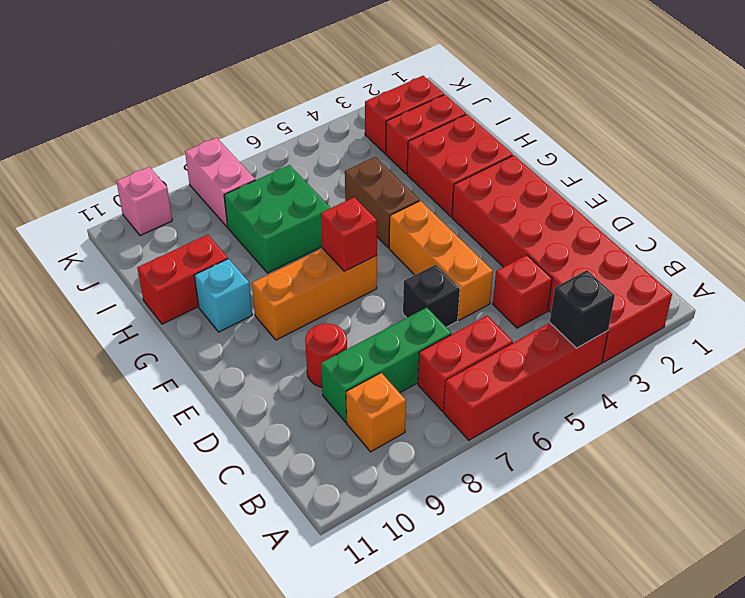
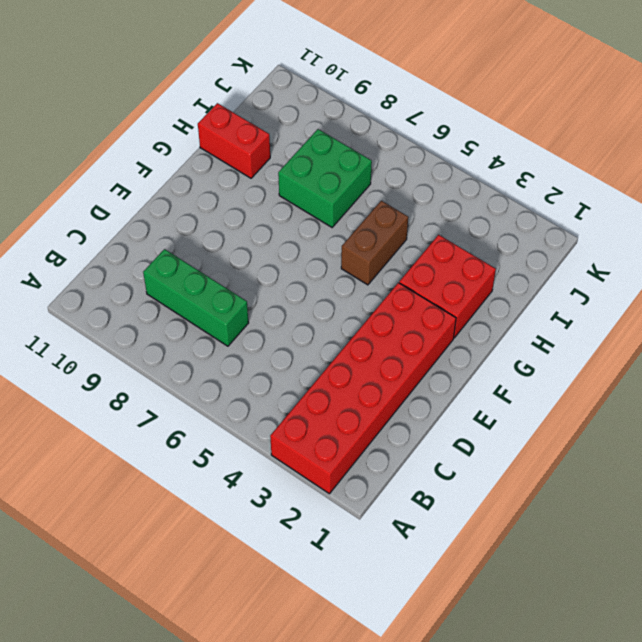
none -> red 1x4 brick [444,323,608,440]
none -> red 1x2 brick [418,316,513,411]
none -> orange 1x1 brick [346,373,406,452]

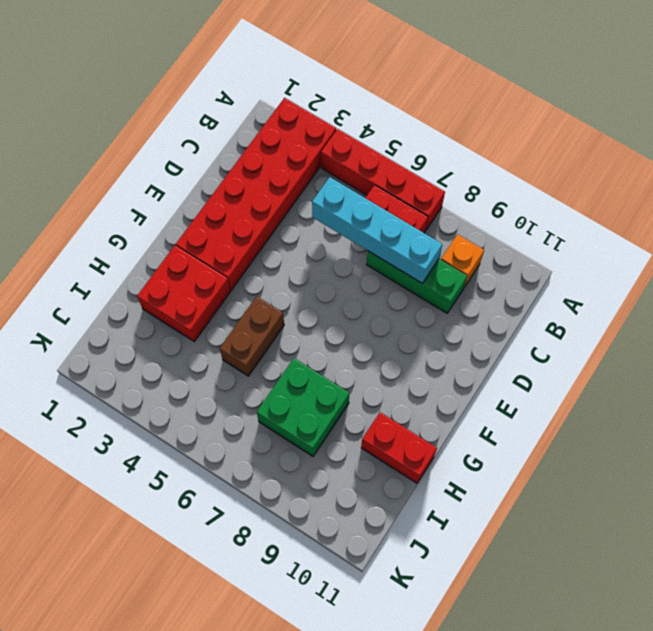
cyan 1x4 brick [312,177,442,283] -> none
none -> red 1x1 brick [493,255,552,328]
none -> orange 1x3 brick [389,201,493,320]
none -> black 1x1 brick [403,264,460,327]

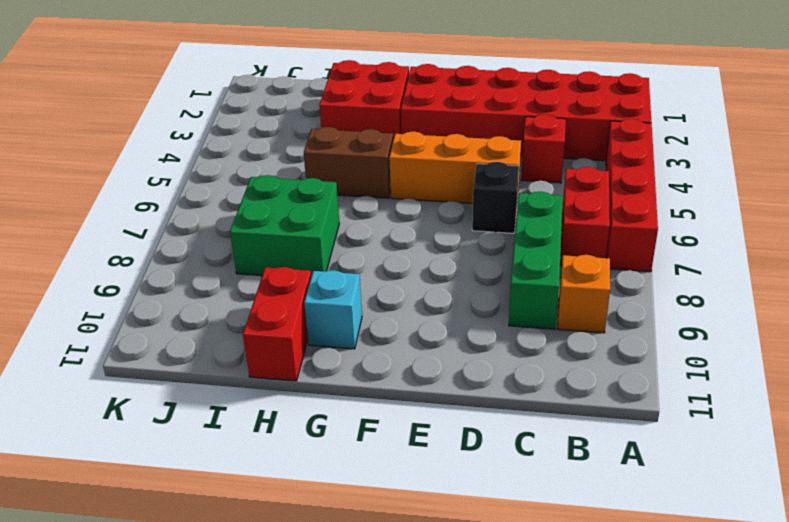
none -> red 1x1 round brick [305,323,347,387]
none -> orange 1x3 brick [252,248,377,340]
none -> red 1x2 brick [386,95,466,174]

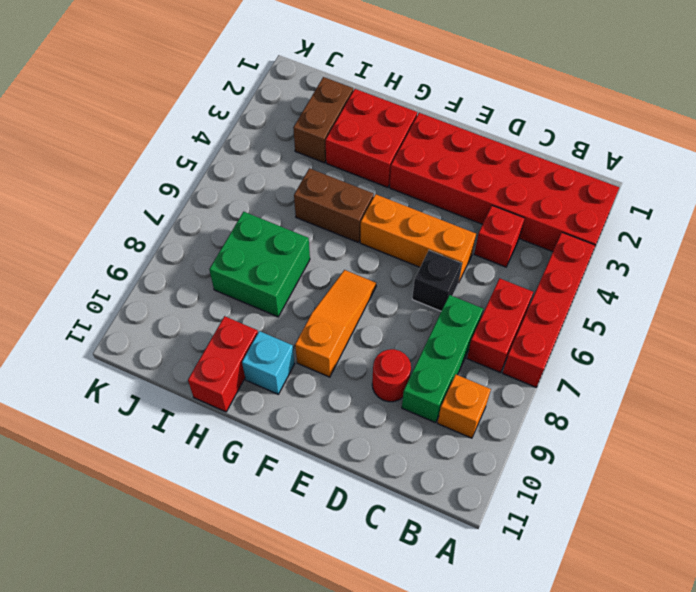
orange 1x3 slope [295,270,376,377] -> orange 1x3 brick [252,248,377,340]
brown 1x2 brick [293,77,353,163] -> red 1x2 brick [386,95,466,174]
none -> red 1x2 brick [365,76,444,153]
none -> pink 1x2 brick [185,138,255,227]
none -> pink 1x1 brick [117,167,172,235]

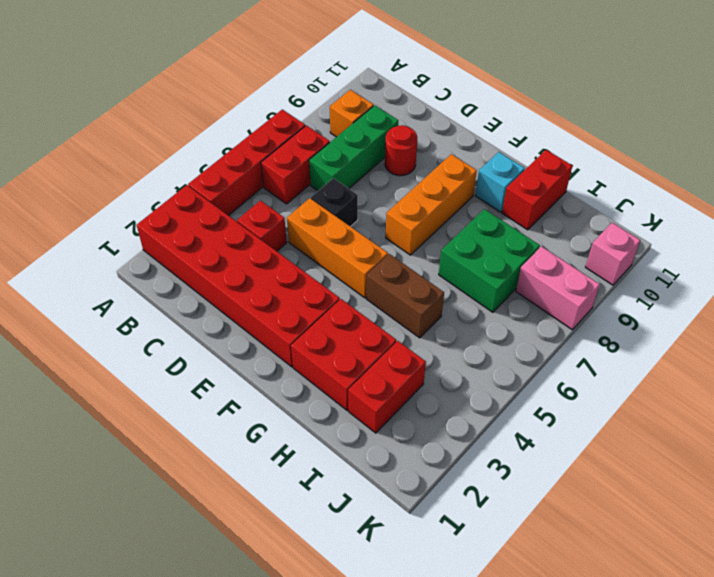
none -> red 1x2 brick [365,76,444,153]
none -> black 1x1 brick [550,270,615,348]
none -> red 1x1 brick [321,197,377,271]

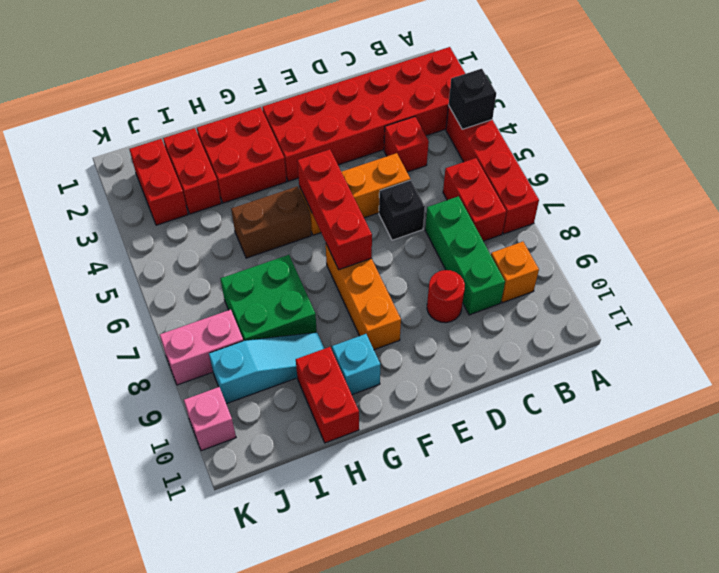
red 1x3 brick [297,149,372,270] -> red 1x1 brick [321,197,377,271]
cyan 1x3 slope [209,333,324,404] -> none

